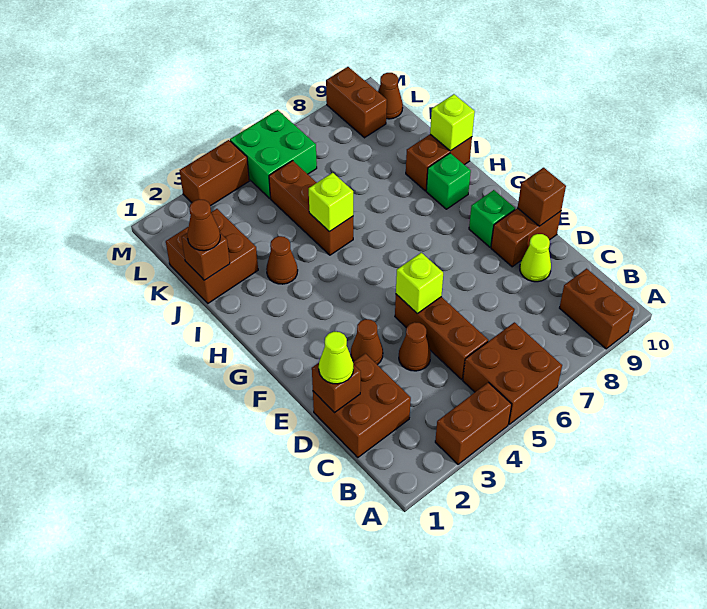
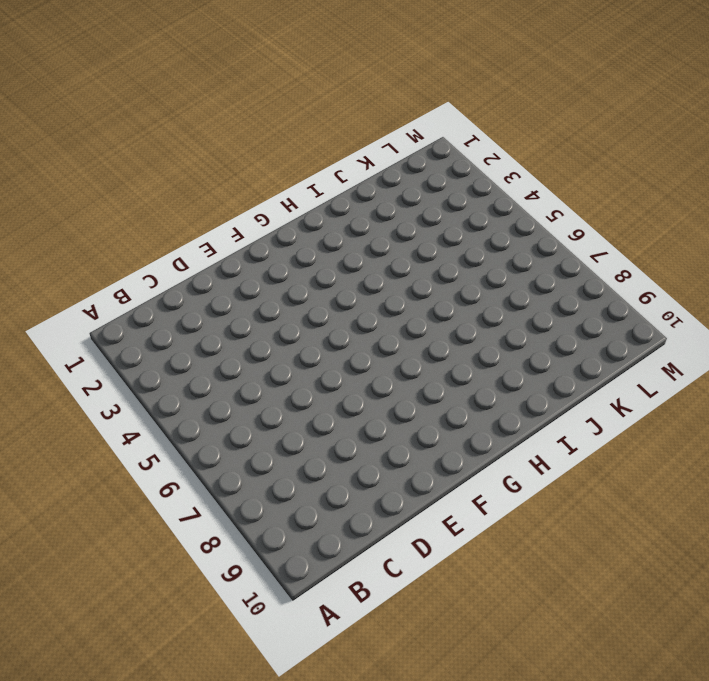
none -> brown 1x2 brick [435,382,512,464]
none -> brown 2x2 brick [463,322,562,424]
none -> brown 1x2 brick [560,269,634,349]

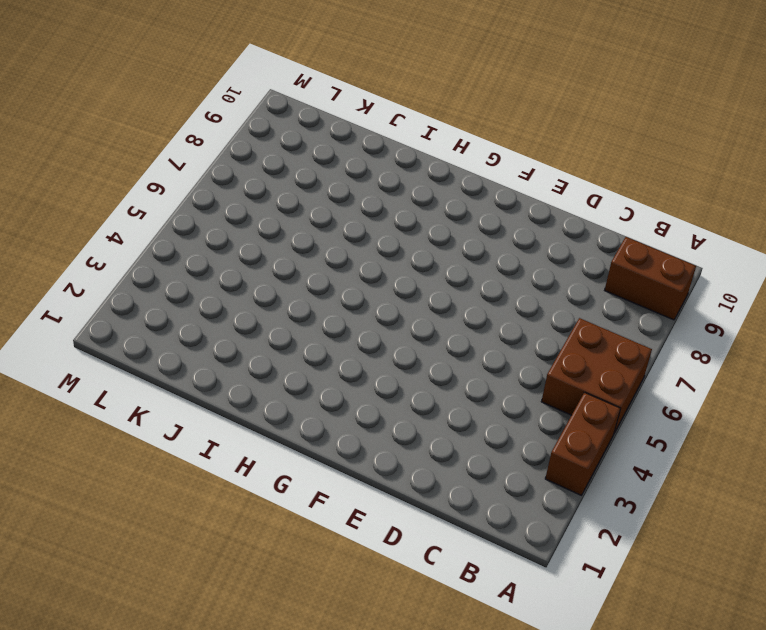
none -> brown 2x2 brick [313,353,411,457]
none -> brown 1x3 brick [395,294,488,379]
none -> brown 1x1 cone [399,322,431,371]

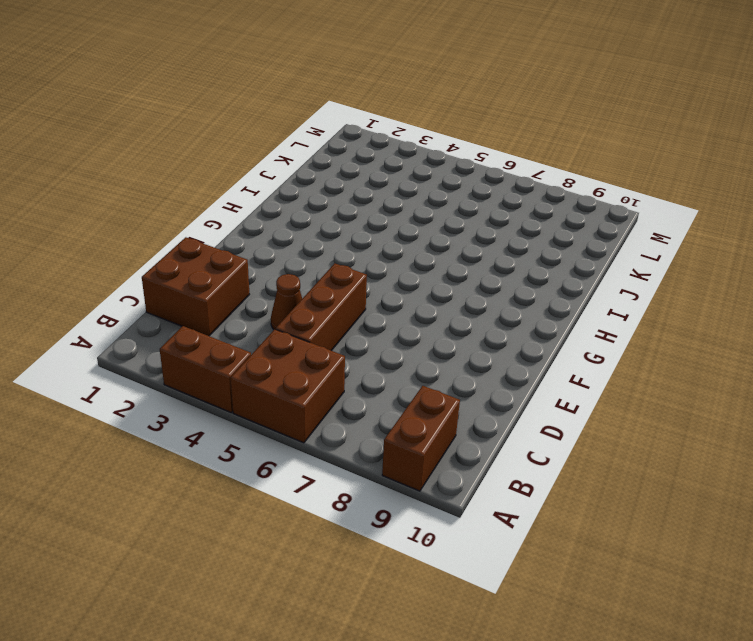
none -> lime 1x1 cone [520,234,551,282]
none -> brown 1x1 cone [351,319,383,365]
none -> brown 1x2 brick [491,208,561,267]

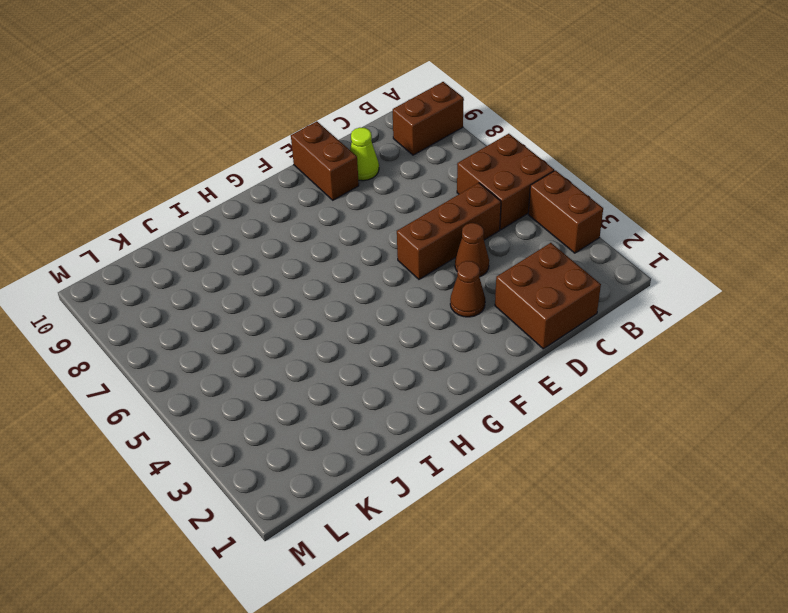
none -> green 1x1 brick [469,190,515,247]
none -> green 1x1 brick [426,153,471,209]
none -> brown 1x1 cone [266,236,298,284]

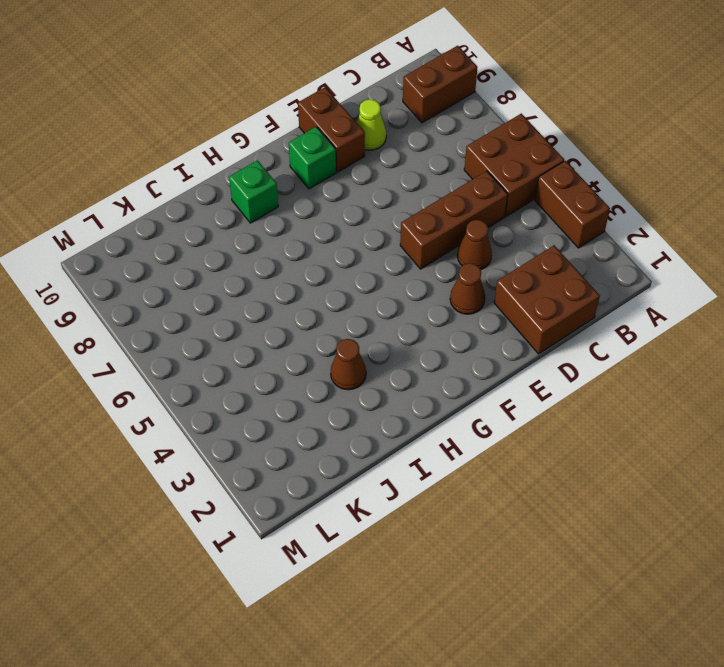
none -> brown 1x3 brick [269,161,353,255]
none -> brown 1x2 brick [406,134,472,191]
none -> brown 2x2 brick [166,209,258,303]

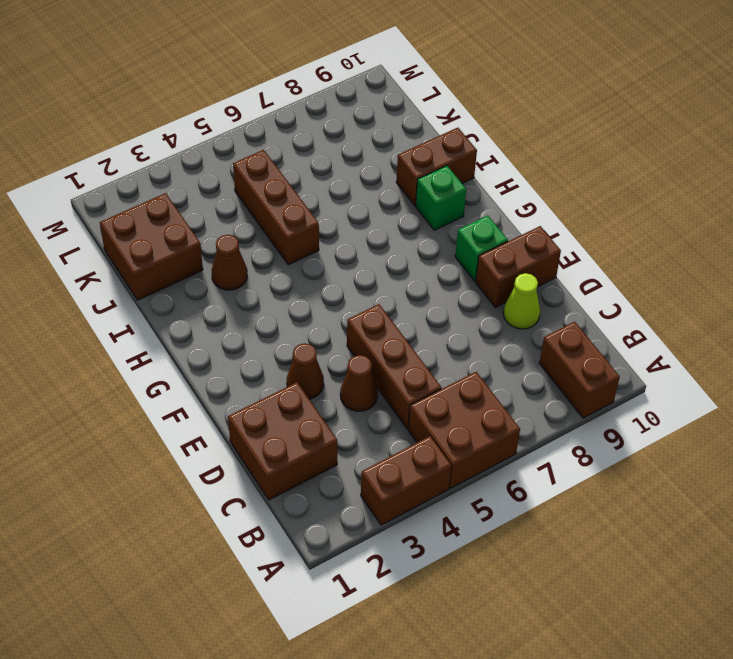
none -> green 2x2 brick [230,110,317,198]
none -> brown 1x2 brick [326,67,387,138]
none -> brown 1x1 cone [378,73,403,119]

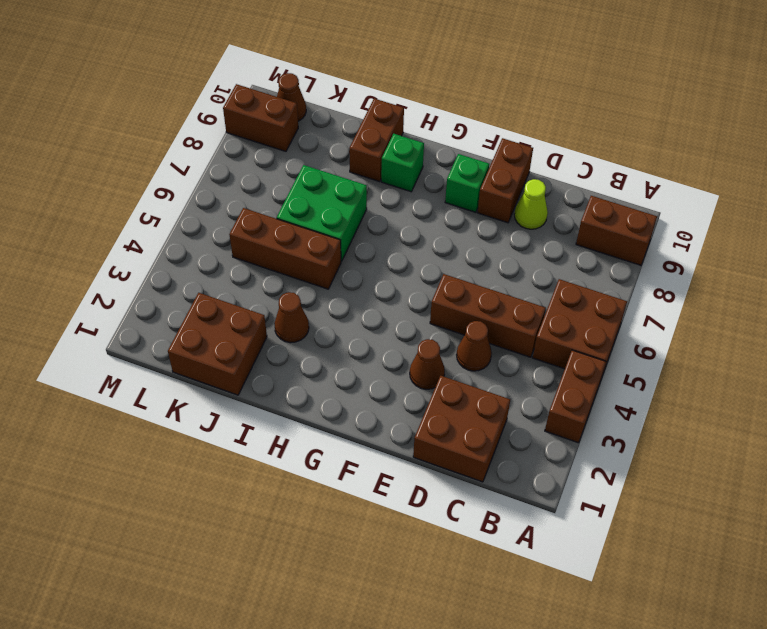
green 2x2 brick [277,165,367,261] -> green 2x2 brick moved to [230,110,317,198]
none -> brown 1x2 brick [180,140,249,206]
none -> brown 1x1 brick [312,363,361,413]
none -> lime 1x1 brick [396,253,443,314]

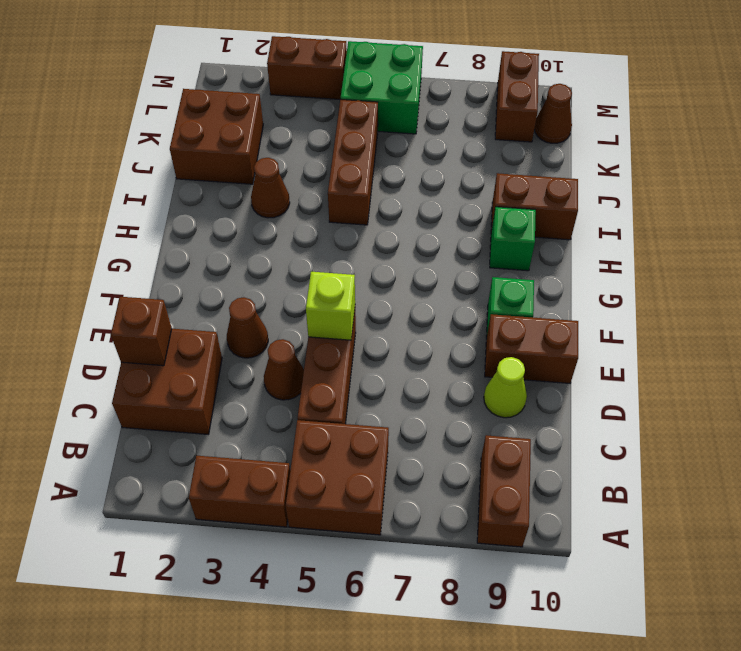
none -> brown 1x1 brick [518,168,566,226]
none -> lime 1x1 brick [309,173,353,232]
none -> lime 1x1 brick [430,94,475,151]

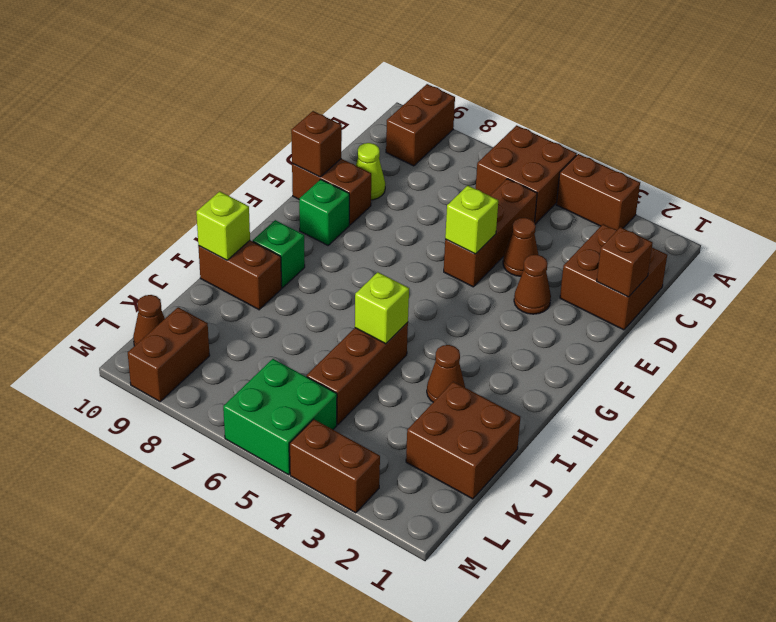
none -> brown 1x1 brick [181,233,230,280]
none -> lime 1x1 cone [319,332,353,384]
none -> brown 1x1 cone [187,199,220,251]

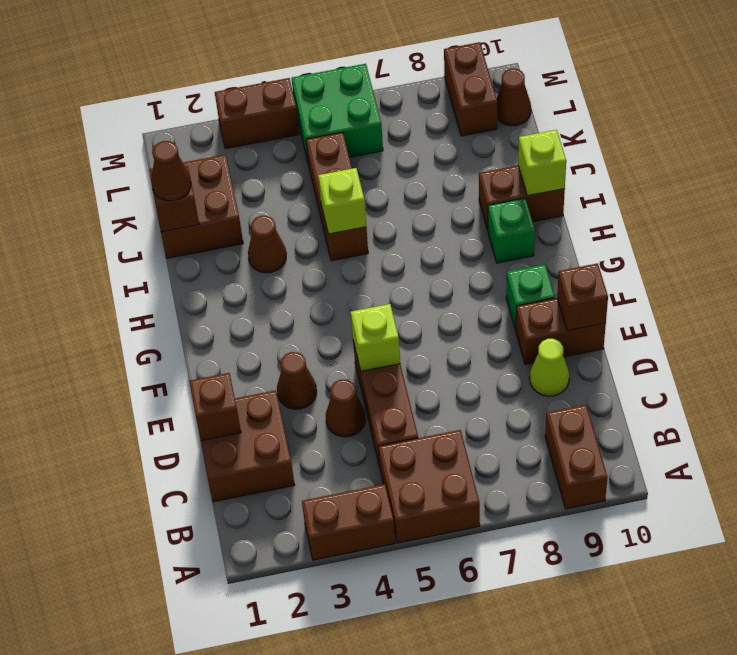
none -> lime 1x1 cone [319,332,353,384]

